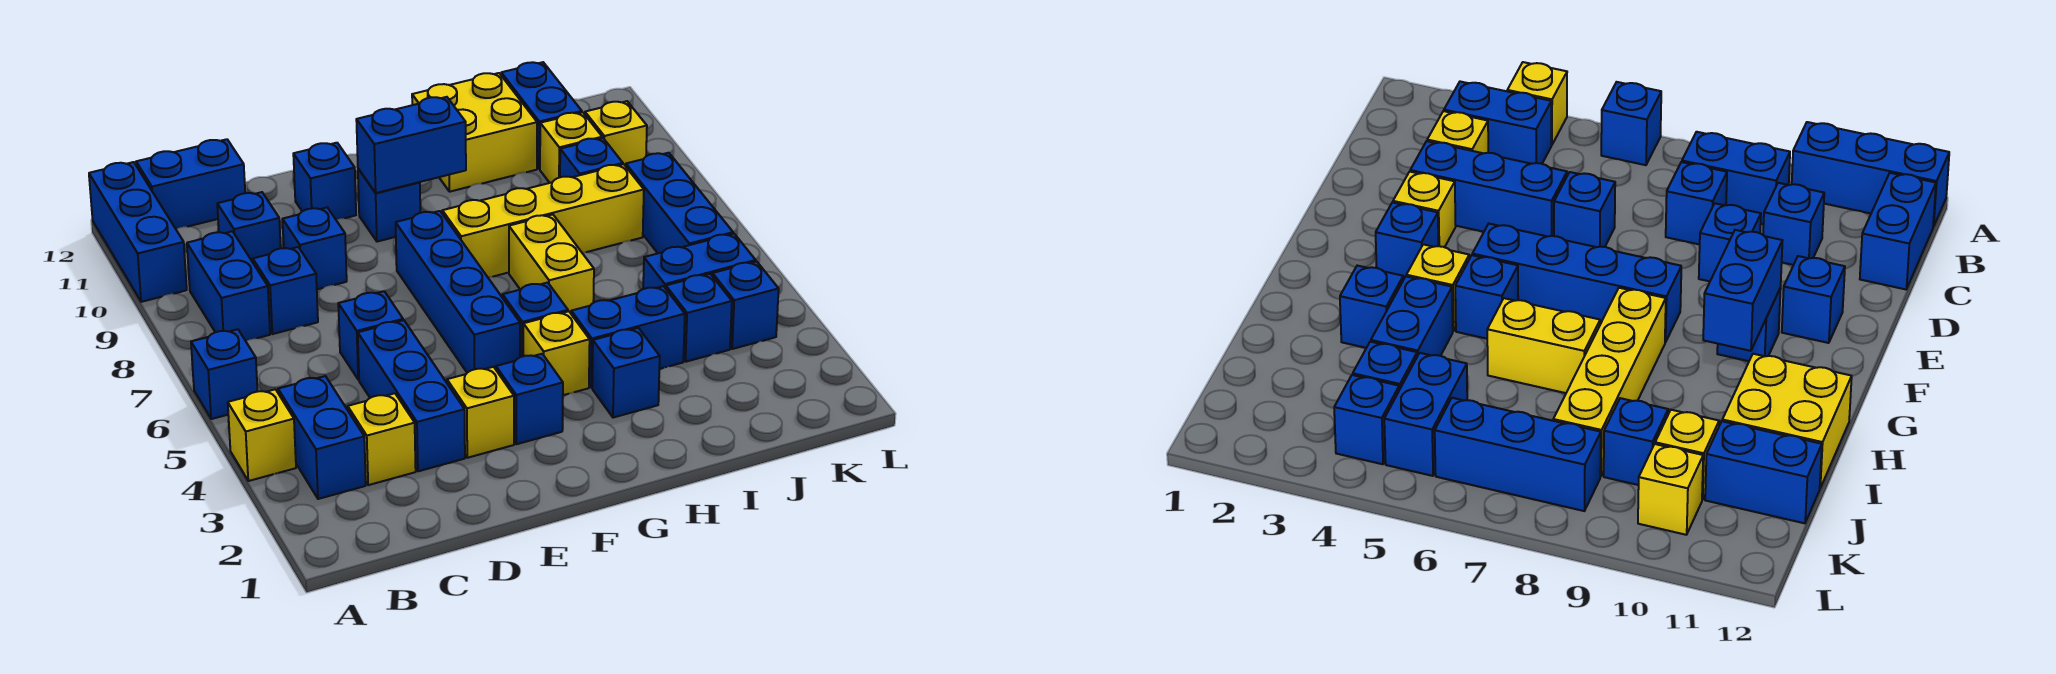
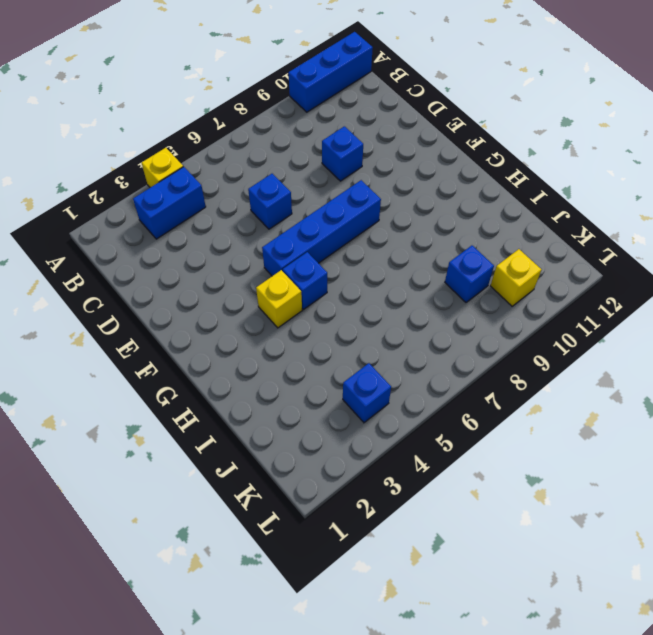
none -> blue 1x1 brick [191,329,258,419]
none -> blue 1x2 brick [187,231,270,341]
none -> blue 1x2 brick [136,139,245,229]
none -> yellow 1x1 brick [348,393,416,485]

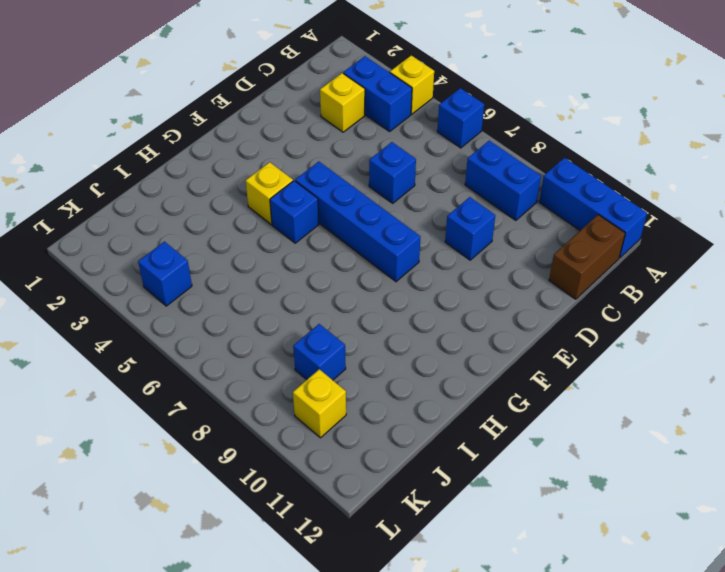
brown 1x2 brick [549,215,625,299] -> blue 1x2 brick [136,139,245,229]
none -> blue 1x1 brick [253,247,318,334]
none -> blue 1x1 brick [217,192,281,262]
none -> blue 1x3 brick [358,320,465,471]
none -> yellow 1x1 brick [447,367,514,458]

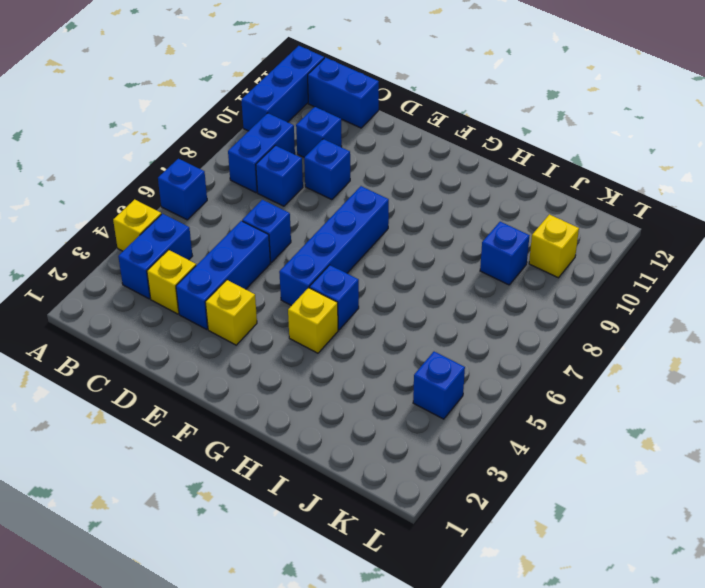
none -> blue 1x1 brick [293,143,356,219]
none -> blue 1x1 brick [496,354,563,444]
none -> blue 1x1 brick [358,169,420,242]
none -> yellow 1x4 brick [442,164,644,277]

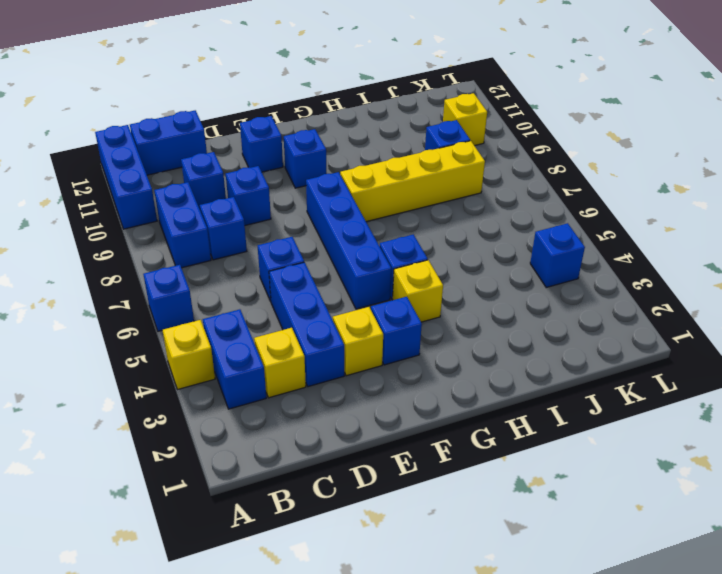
none -> blue 1x1 brick [592,328,660,418]
none -> blue 1x2 brick [571,286,685,388]
none -> yellow 1x2 brick [509,214,594,313]
none -> yellow 2x2 brick [412,73,537,192]

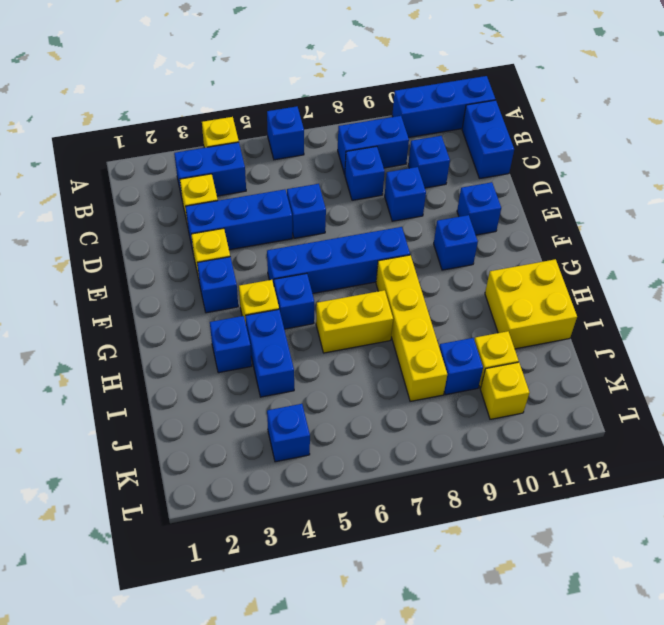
none -> blue 1x1 brick [666,274,732,362]
none -> blue 1x2 brick [643,234,756,289]
none -> blue 1x2 brick [501,62,582,169]
none -> blue 1x3 brick [626,153,733,253]

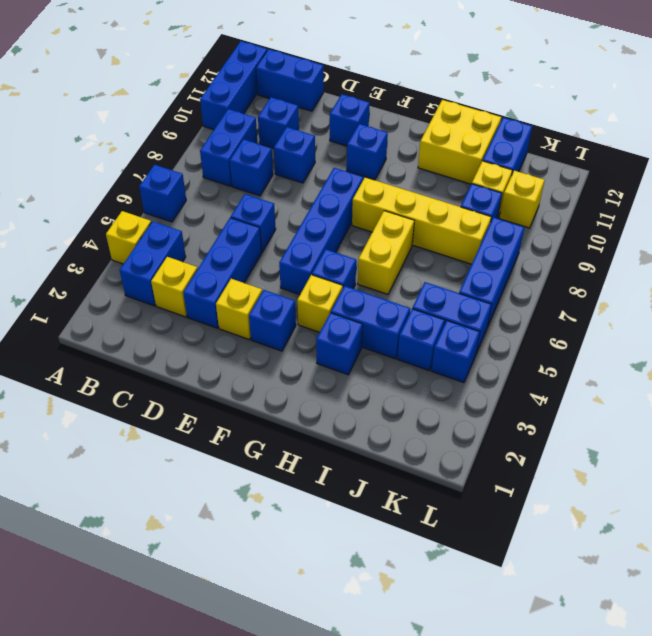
none -> blue 1x2 brick [356,97,466,193]

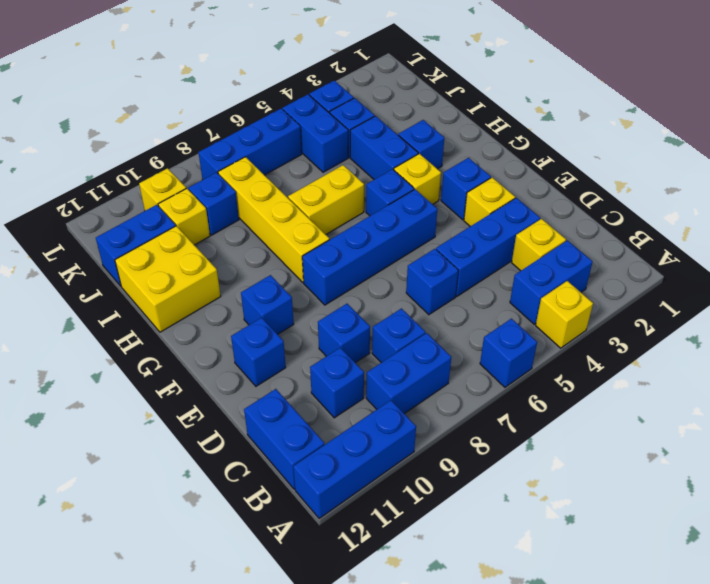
none -> blue 1x2 brick [356,97,466,193]

